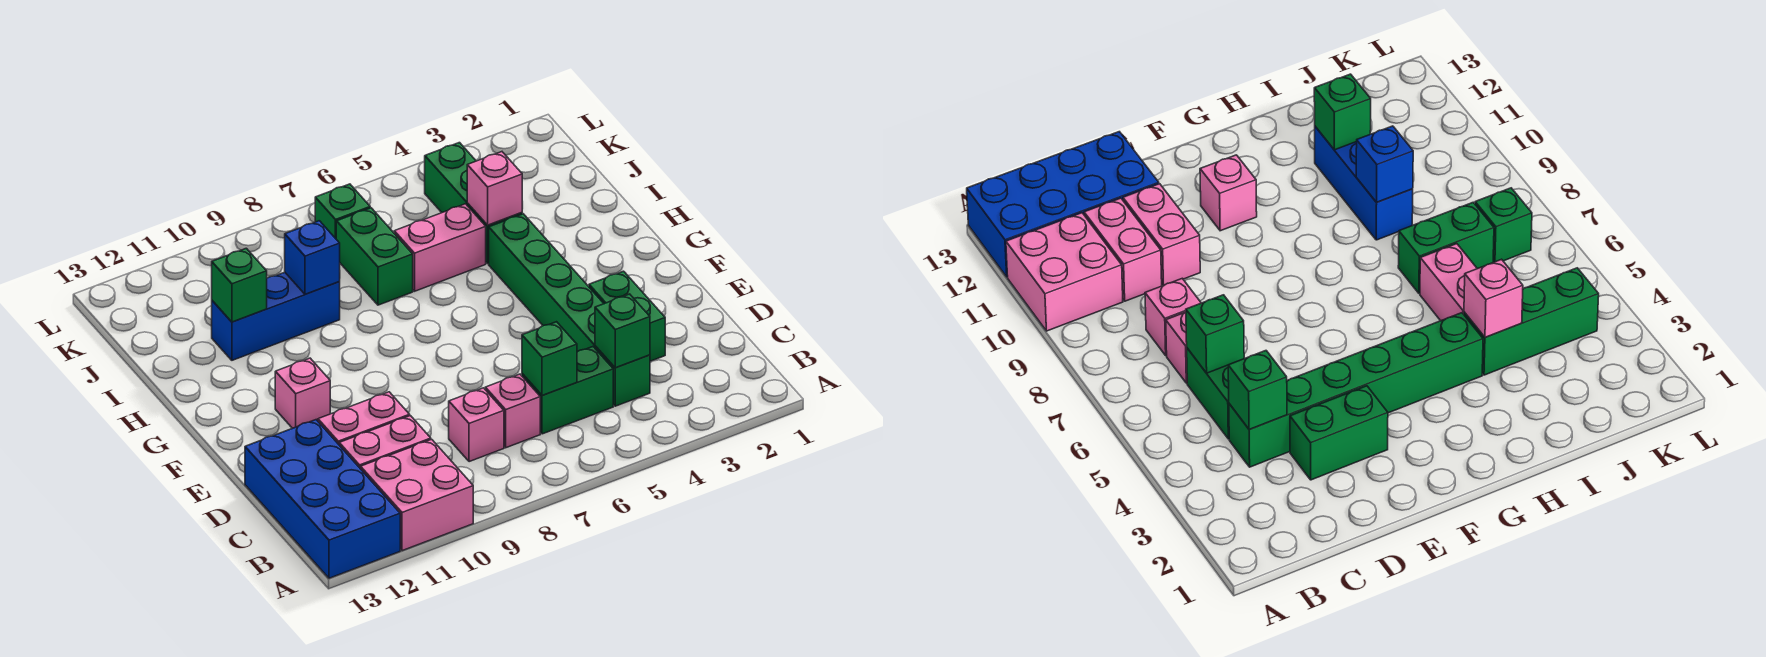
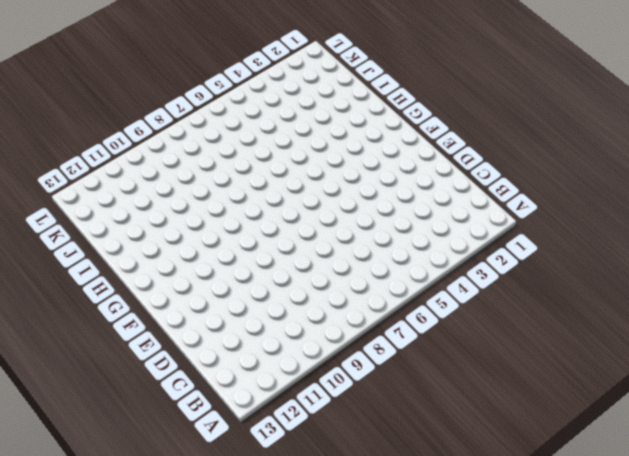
none -> pink 2x2 brick [361,439,473,551]
none -> blue 2x4 brick [245,420,400,578]
none -> green 1x6 brick [489,214,650,406]

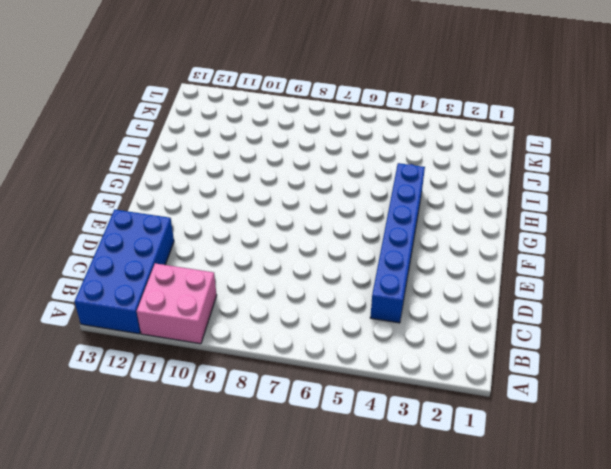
blue 1x6 brick [370,163,425,323] -> green 1x6 brick [489,214,650,406]
none -> green 1x2 brick [522,347,613,434]
none -> pink 1x1 brick [485,374,540,448]
none -> pink 1x1 brick [449,388,504,462]

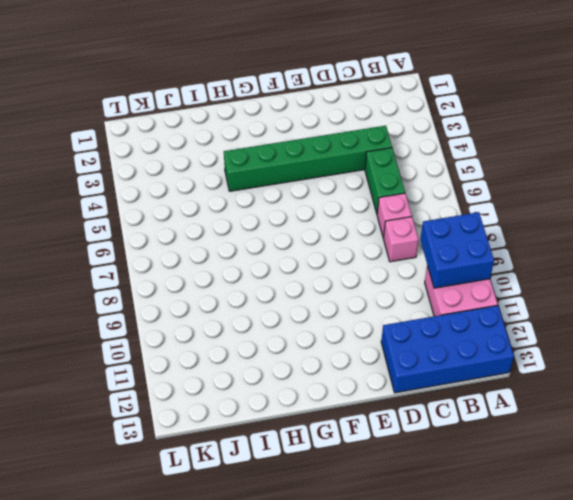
blue 2x2 brick [420,212,494,288] -> none
none -> pink 1x2 brick [339,416,431,469]
none -> green 1x2 brick [589,271,665,361]
none -> pink 1x2 brick [318,392,410,444]

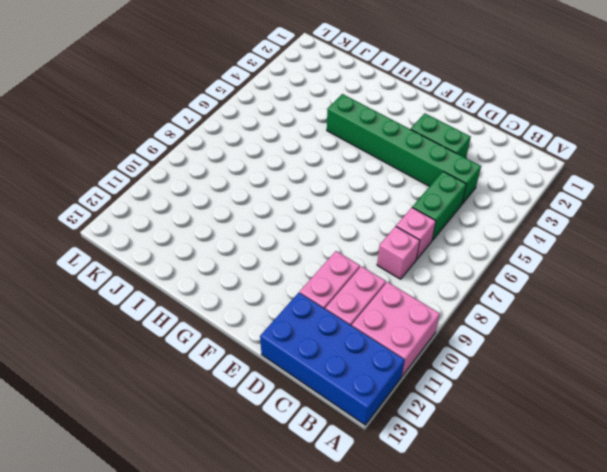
none -> pink 1x1 brick [275,358,330,428]
none -> green 1x3 brick [425,143,522,264]
none -> pink 1x2 brick [394,204,486,291]

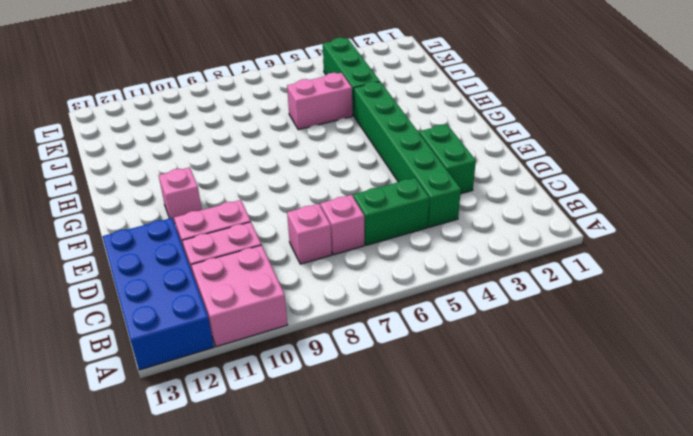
none -> green 1x2 brick [336,208,413,305]
none -> blue 1x3 brick [212,272,340,360]
none -> green 1x1 brick [315,184,370,239]

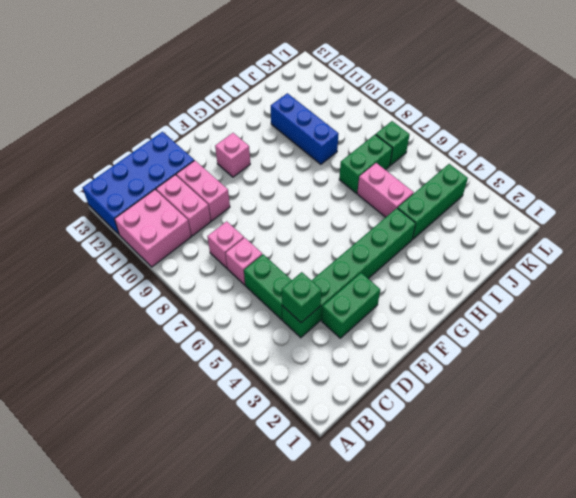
none -> green 1x1 brick [522,322,577,396]
none -> pink 1x1 brick [467,152,522,225]
none -> blue 1x1 brick [285,221,340,294]

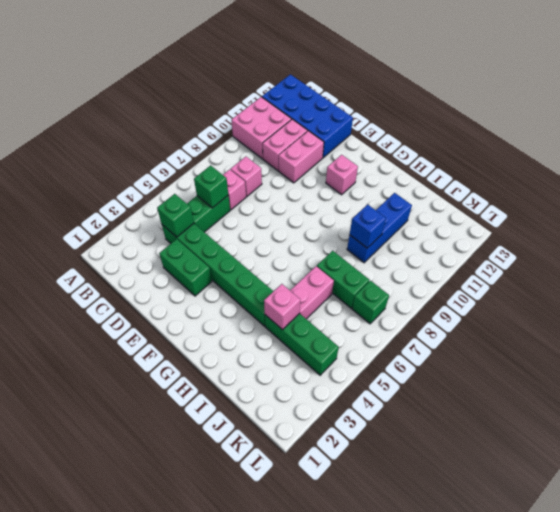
none -> green 1x1 brick [212,248,267,322]

